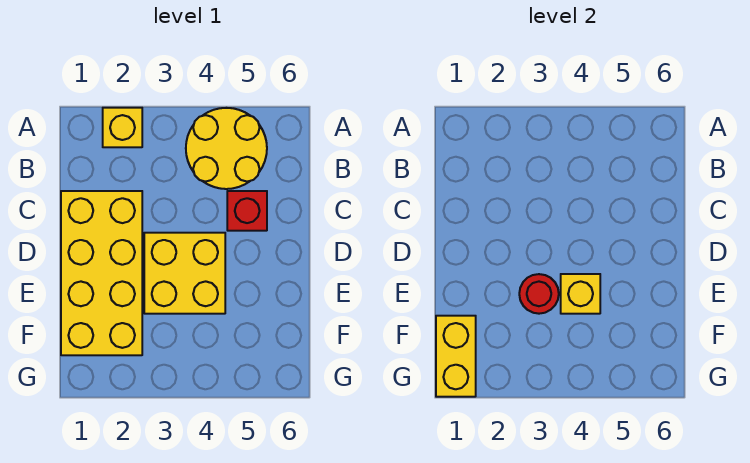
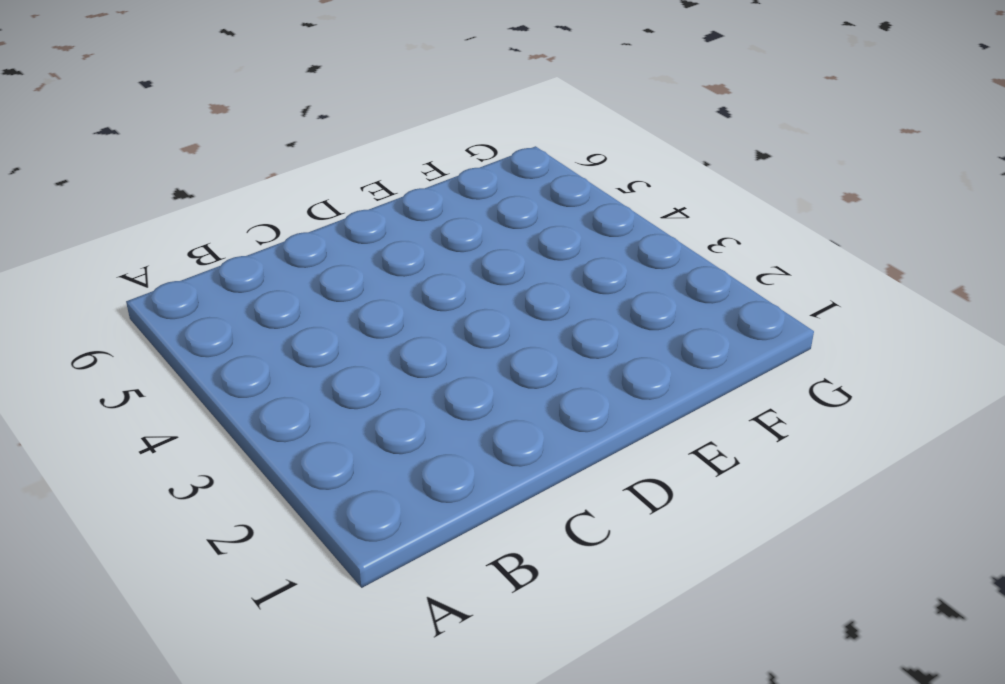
none -> yellow 1x1 brick [103,108,142,147]
none -> yellow 2x2 round brick [186,108,267,189]

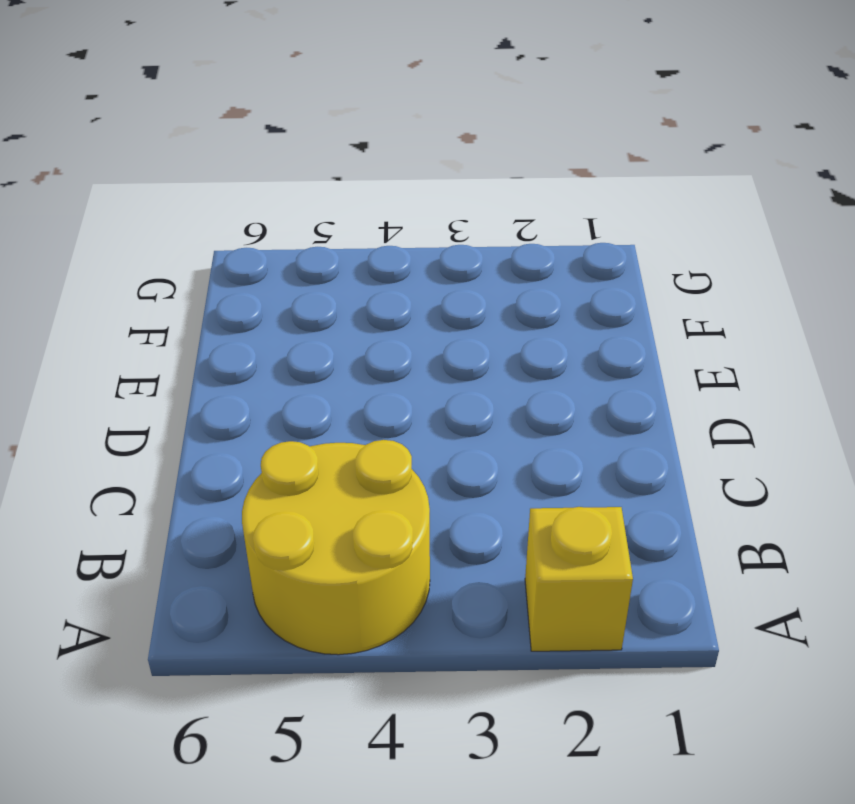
none -> yellow 2x4 brick [61,191,142,355]
none -> red 1x1 brick [227,191,267,231]

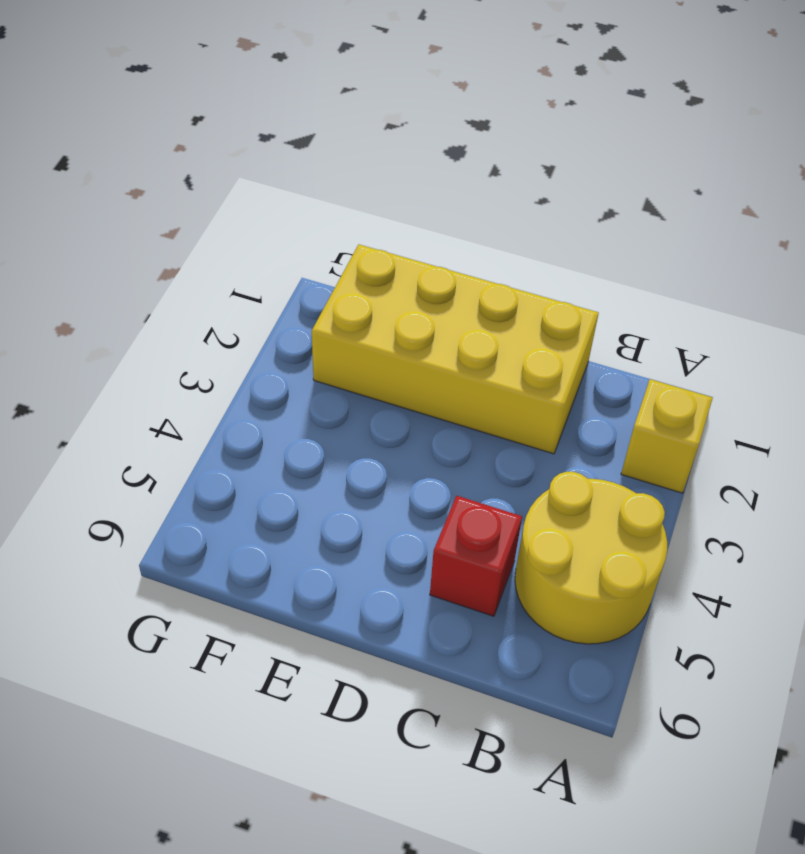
none -> yellow 2x2 brick [144,233,225,314]
none -> red 1x1 round brick [519,274,559,314]

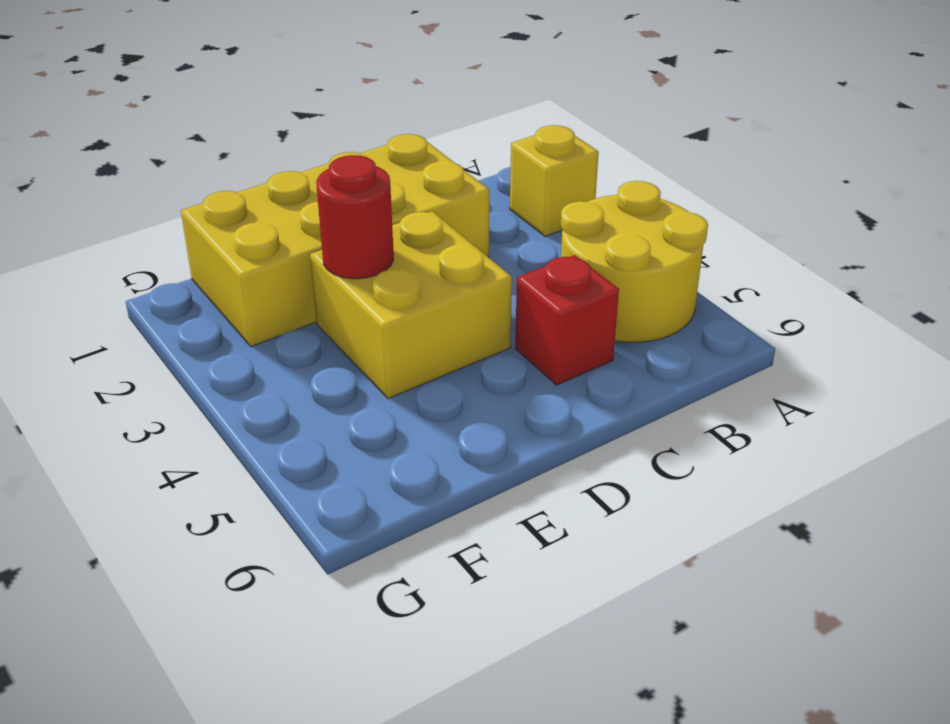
none -> yellow 1x1 brick [561,274,600,314]
none -> yellow 1x2 brick [436,316,476,397]

